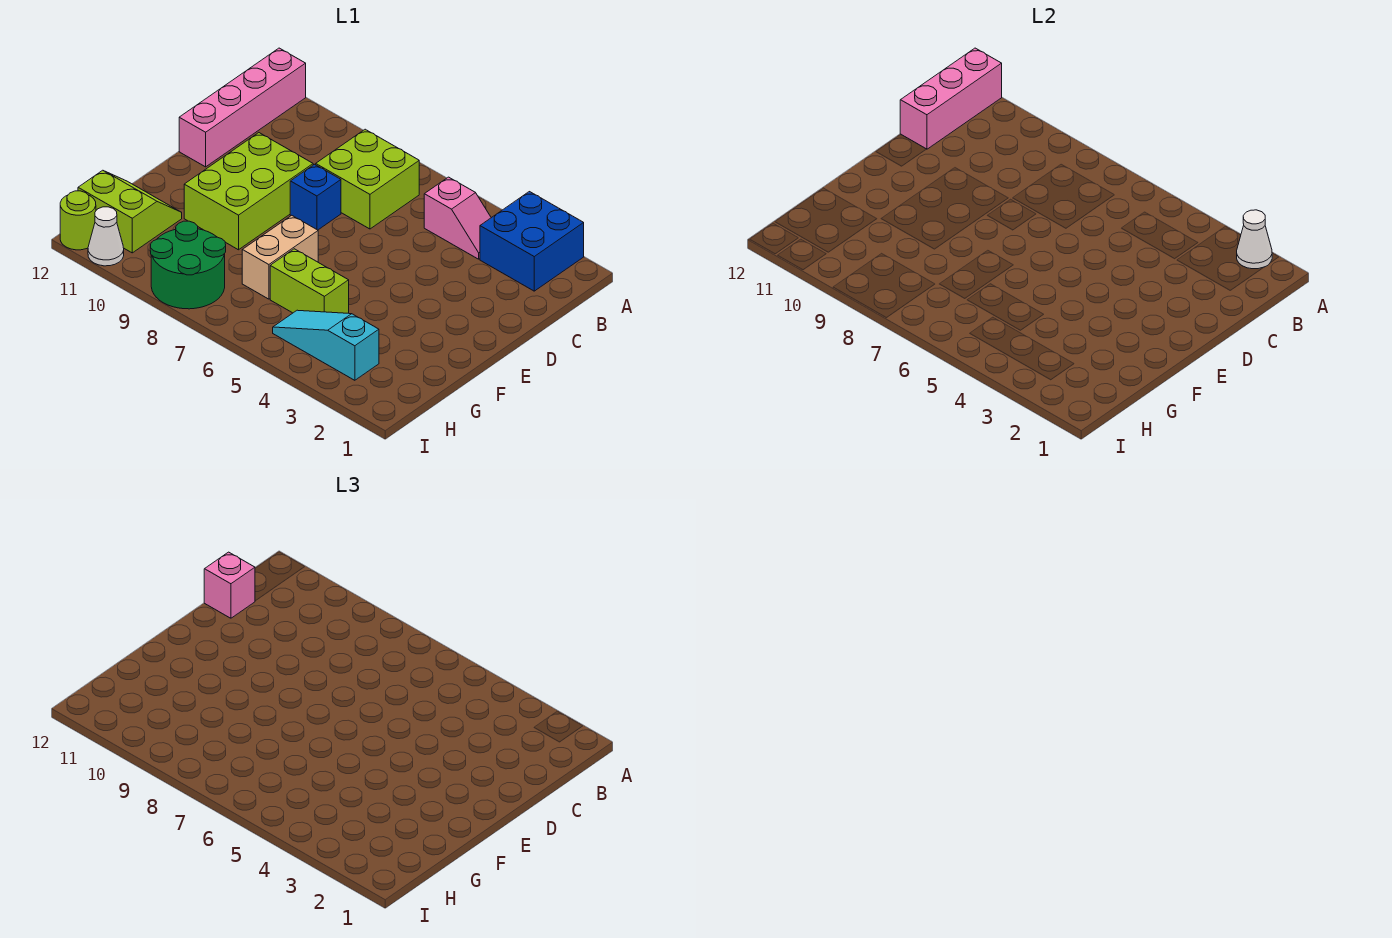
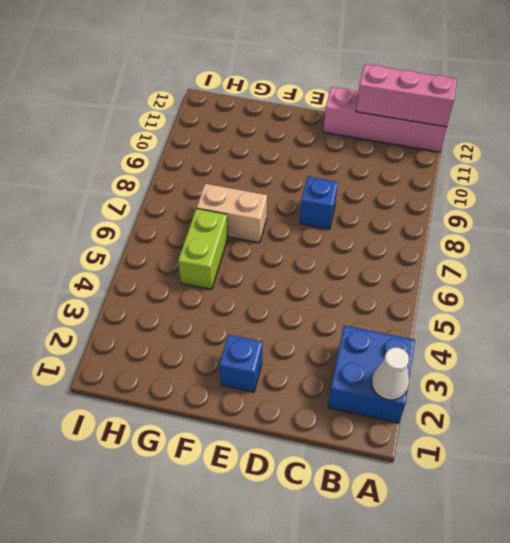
blue 1x1 brick [219,335,262,392] -> none
none -> pink 1x2 slope [424,177,491,259]
none -> lime 2x2 brick [316,129,419,229]
none -> lime 2x3 brick [184,133,313,250]

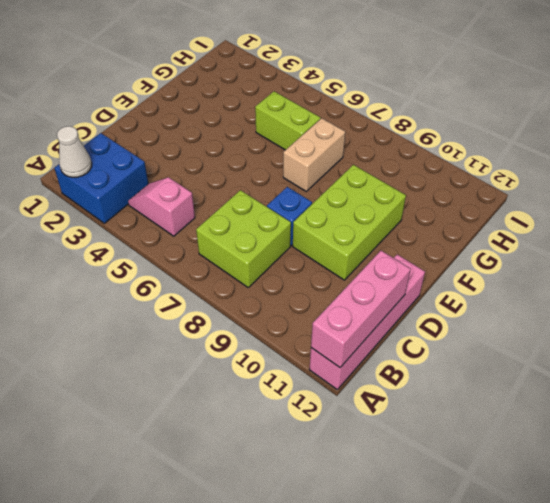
none -> lime 2x2 slope [78,170,182,253]
none -> cyan 1x3 slope [273,310,379,380]
none -> green 2x2 round brick [150,221,226,309]

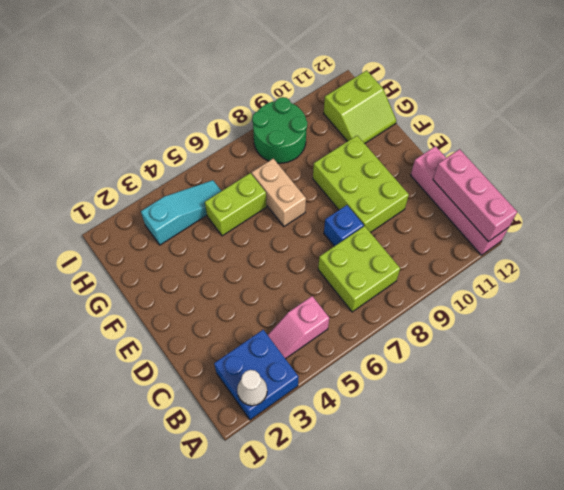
none -> white 1x1 cone [88,207,124,266]
none -> lime 1x1 round brick [60,191,96,250]
none -> pink 1x1 brick [204,552,255,618]

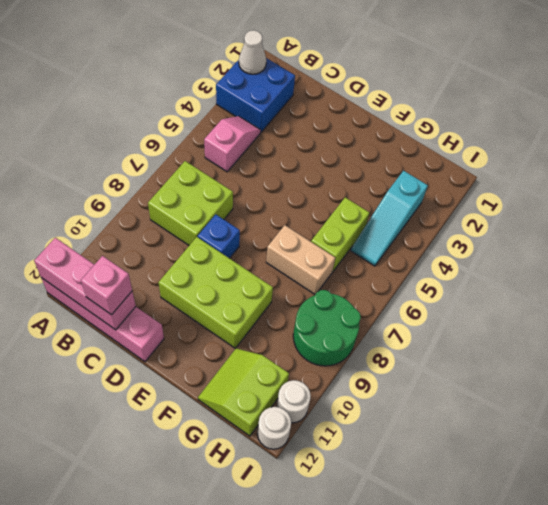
white 1x1 round brick [277,380,311,423] -> white 1x1 cone [88,207,124,266]
white 1x1 round brick [258,407,291,449] -> lime 1x1 round brick [60,191,96,250]

